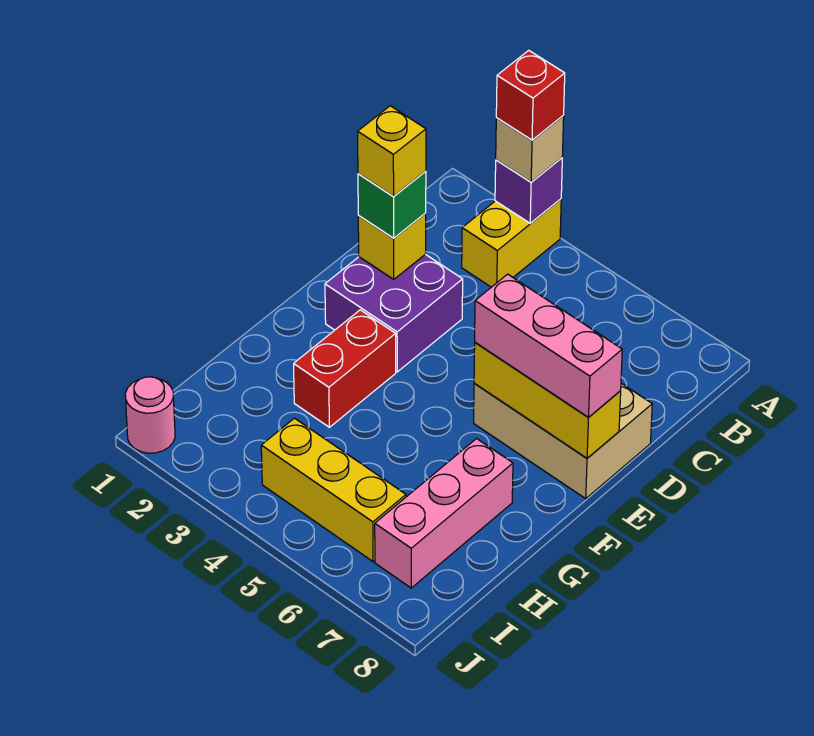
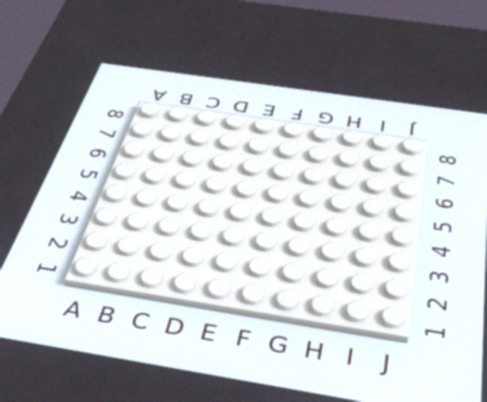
none -> yellow 1x2 brick [462,199,561,287]
none -> purple 2x2 brick [325,254,463,372]
none -> tan 2x3 brick [474,383,652,499]

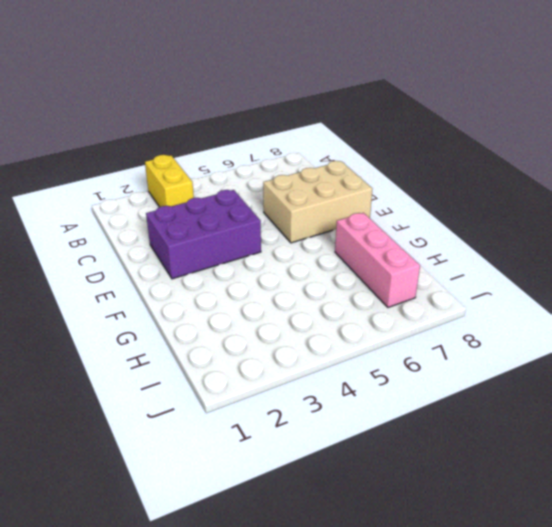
purple 2x3 brick [146,190,261,279] -> purple 2x2 brick [325,254,463,372]
none -> red 1x2 brick [294,310,396,427]
none -> yellow 1x3 brick [261,418,406,562]
none -> pink 1x1 round brick [125,377,175,453]

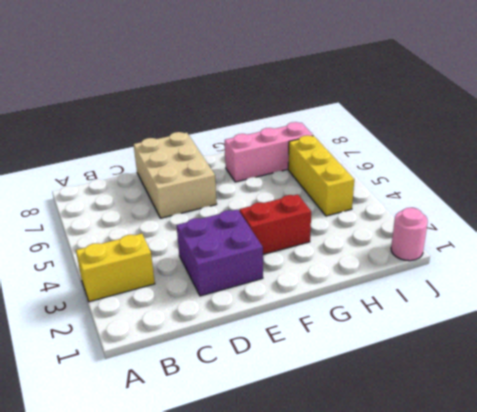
none -> purple 1x1 brick [495,158,562,223]
none -> yellow 1x1 brick [358,213,426,279]
none -> yellow 1x3 brick [474,342,621,458]

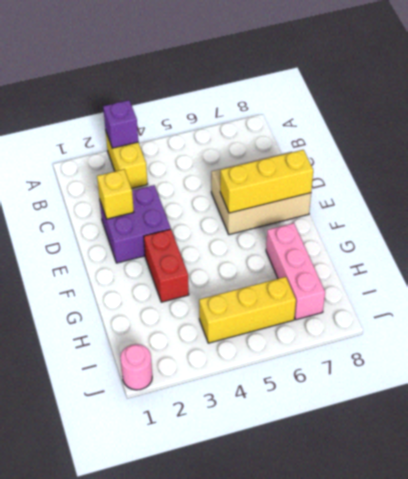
none -> tan 1x1 brick [496,115,564,182]
none -> green 1x1 brick [358,171,426,238]
none -> pink 1x3 brick [475,274,622,417]

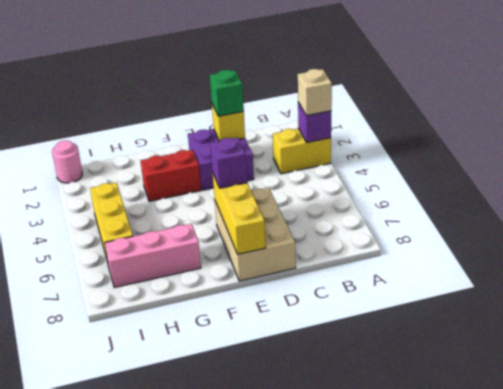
purple 1x1 brick [210,138,247,188] -> pink 1x3 brick [475,274,622,417]
none -> red 1x1 brick [496,50,565,140]
none -> yellow 1x1 brick [358,106,426,197]

